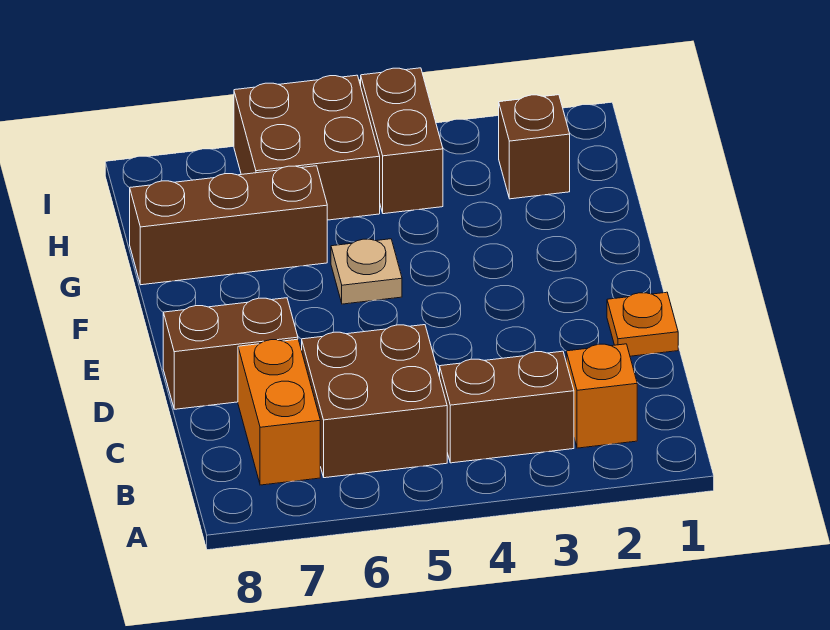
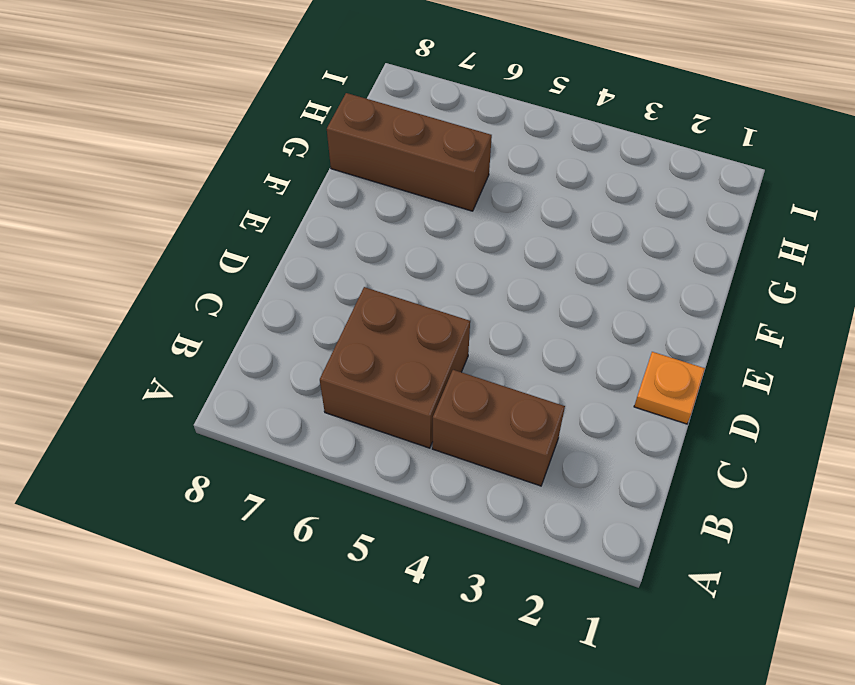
none -> orange 1x1 brick [566,344,637,448]
none -> orange 1x2 brick [238,339,320,485]

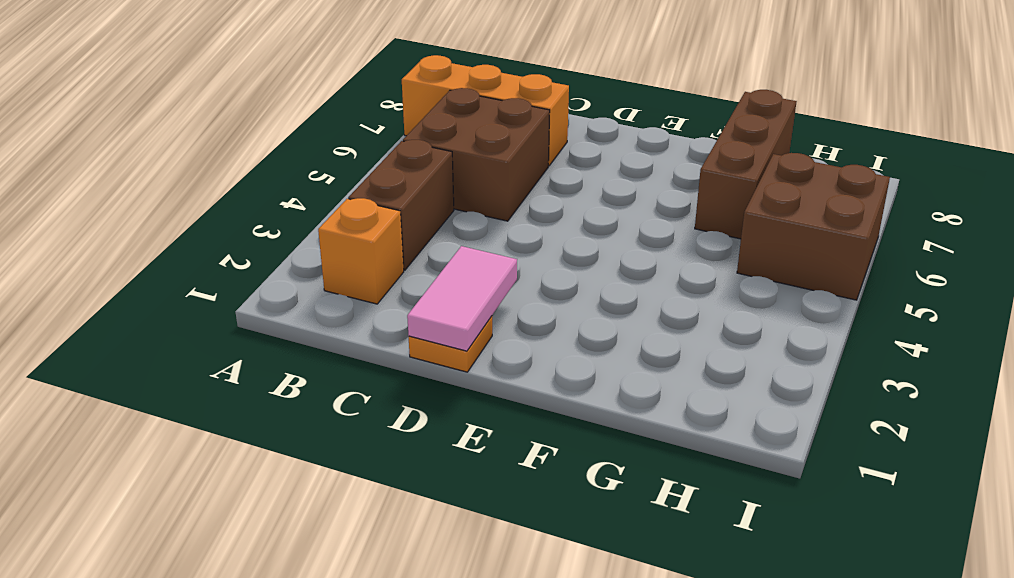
orange 1x3 brick [402,55,569,166] -> orange 1x2 brick [238,339,320,485]
pink 1x2 tile [407,246,517,351] -> none
none -> brown 1x2 brick [163,298,298,409]
none -> tan 1x1 plate [331,239,402,304]

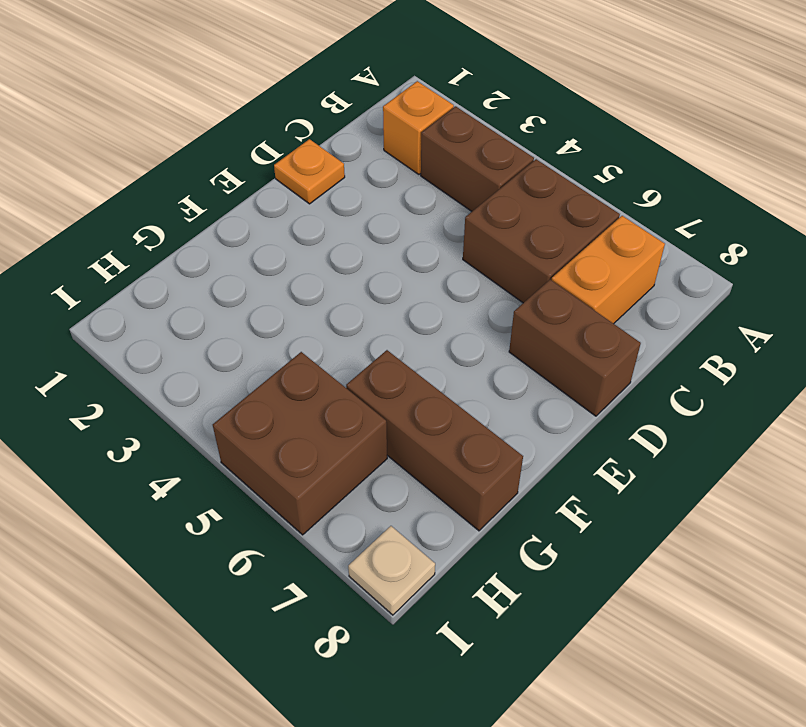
tan 1x1 plate [348,526,435,615] -> tan 1x1 plate moved to [331,239,402,304]
none -> brown 1x1 brick [499,95,570,199]
none -> brown 1x2 brick [361,68,443,214]

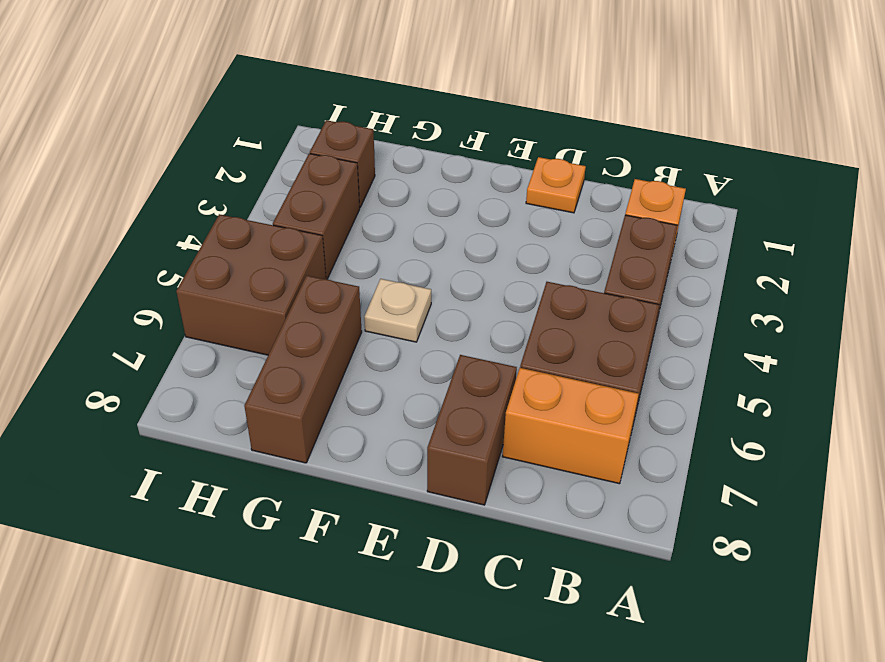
brown 1x2 brick [273,154,360,279] -> brown 1x2 brick turned to [361,68,443,214]

